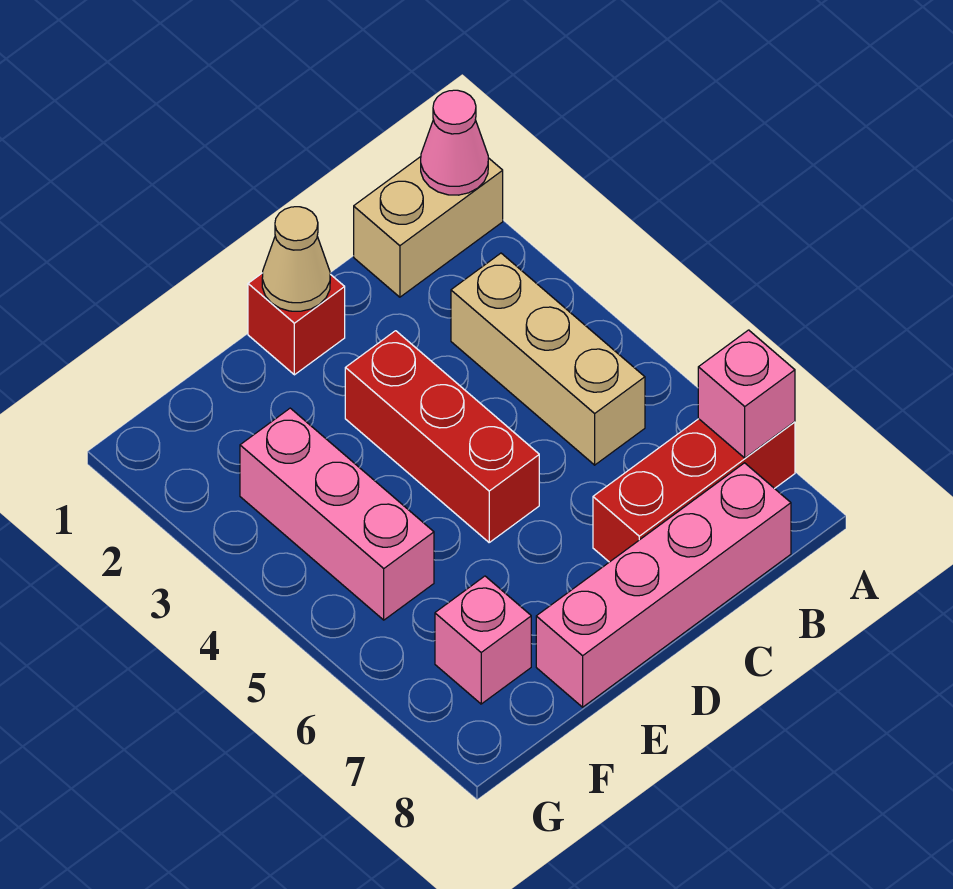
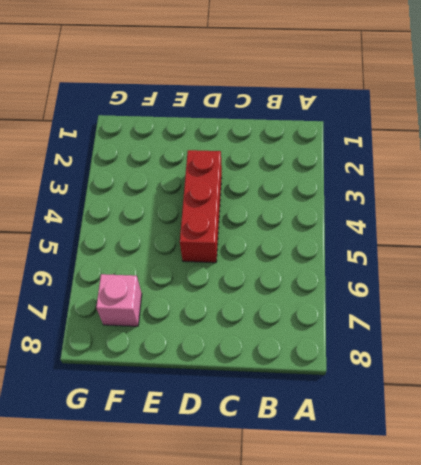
none -> tan 1x2 brick [354,157,503,297]
none -> red 1x3 brick [593,419,795,562]

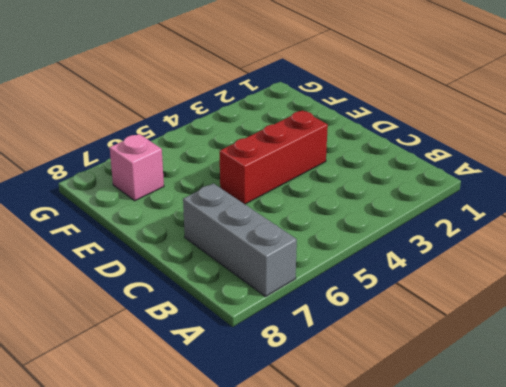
grey 1x3 brick [183,183,297,297] -> red 1x3 brick [593,419,795,562]
none -> tan 1x2 brick [354,157,503,297]
none -> tan 1x3 brick [451,253,645,465]

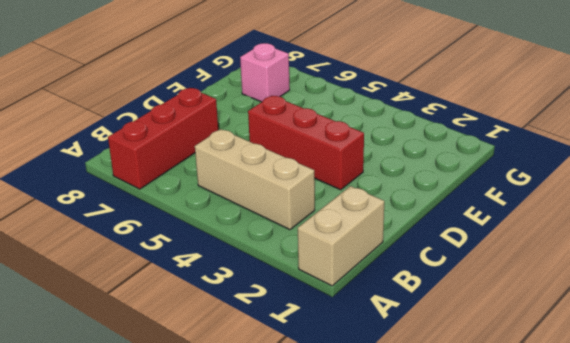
none -> pink 1x4 brick [536,463,791,707]
none -> red 1x1 brick [248,273,345,375]

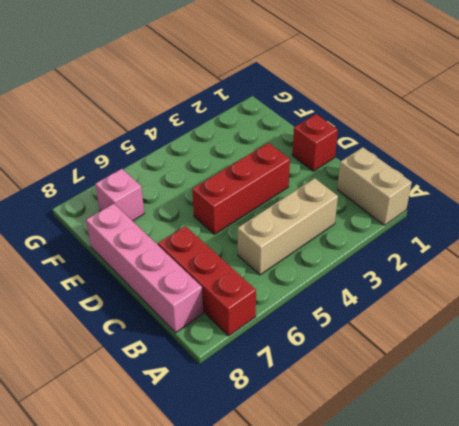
none -> pink 1x3 brick [240,408,434,620]
none -> pink 1x1 cone [421,90,488,195]

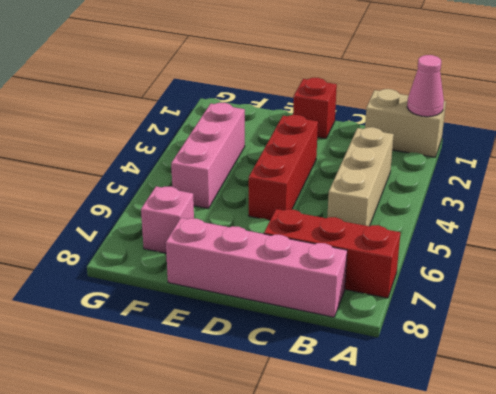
none -> pink 1x1 brick [698,330,795,458]
none -> tan 1x1 cone [262,207,330,311]

